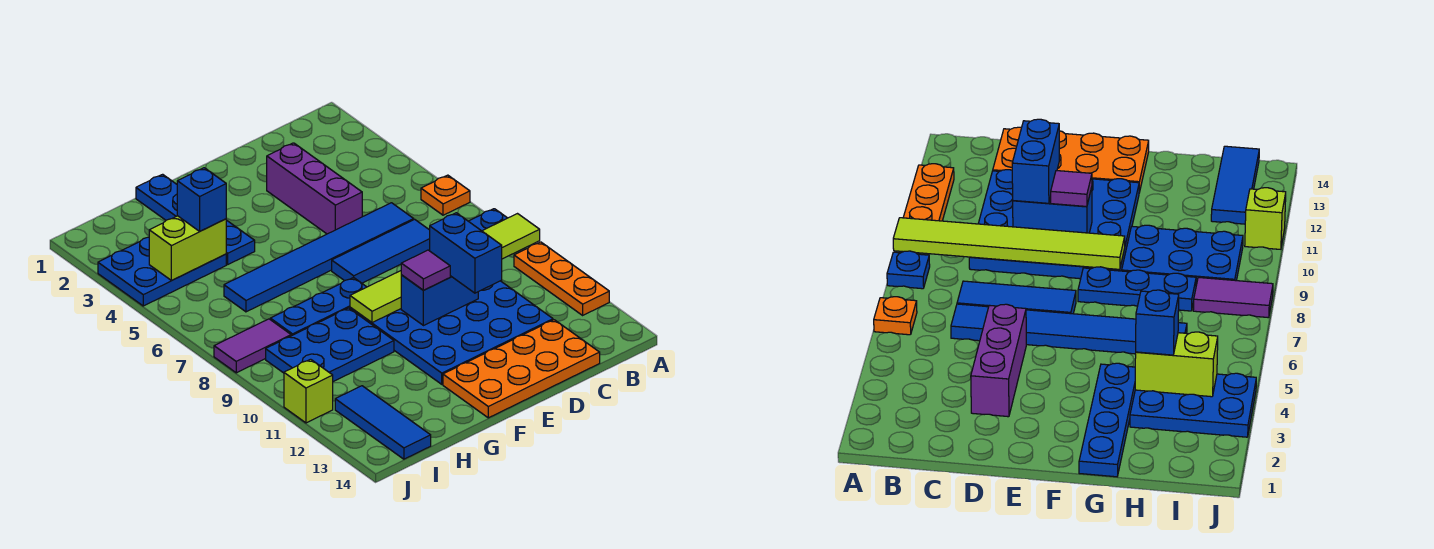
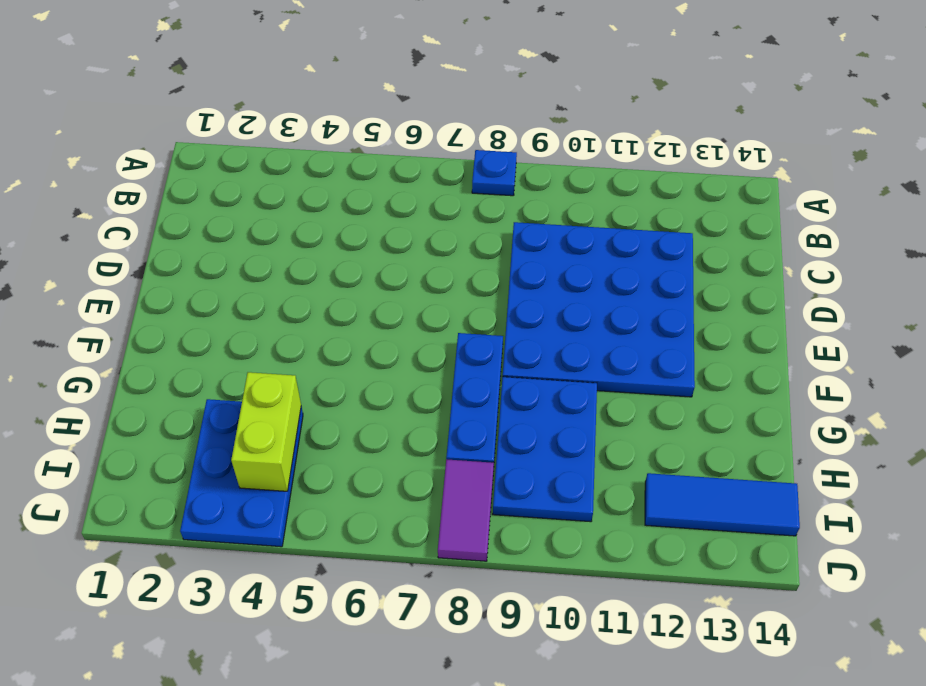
none -> orange 1x1 plate [421,175,470,215]
none -> orange 1x3 plate [514,242,609,315]
none -> blue 1x6 tile [224,203,414,312]

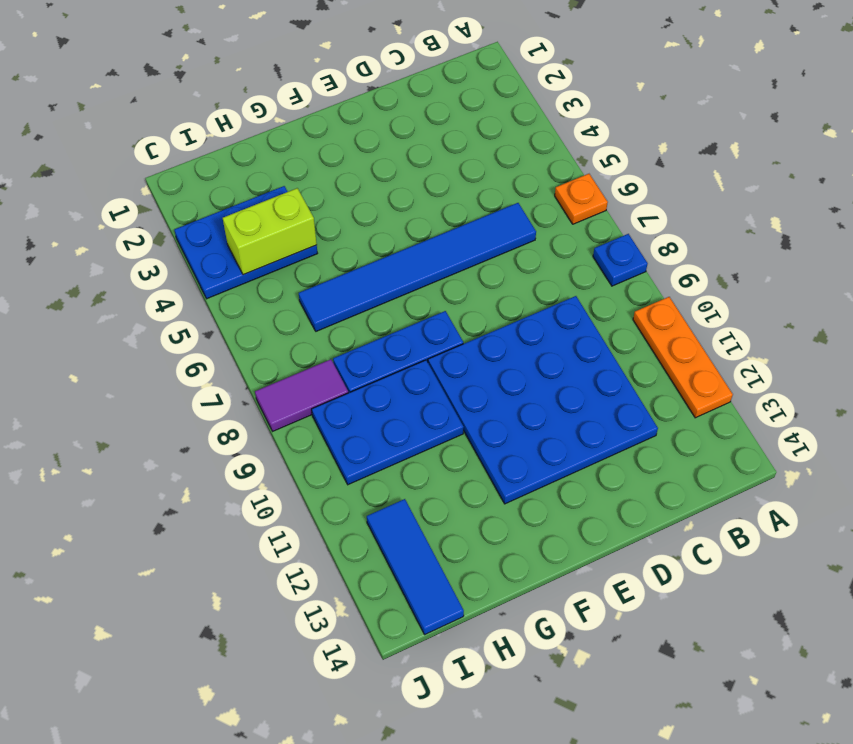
none -> blue 1x3 tile [332,219,430,283]
none -> orange 2x4 plate [443,320,600,418]
none -> purple 1x3 brick [267,143,362,234]

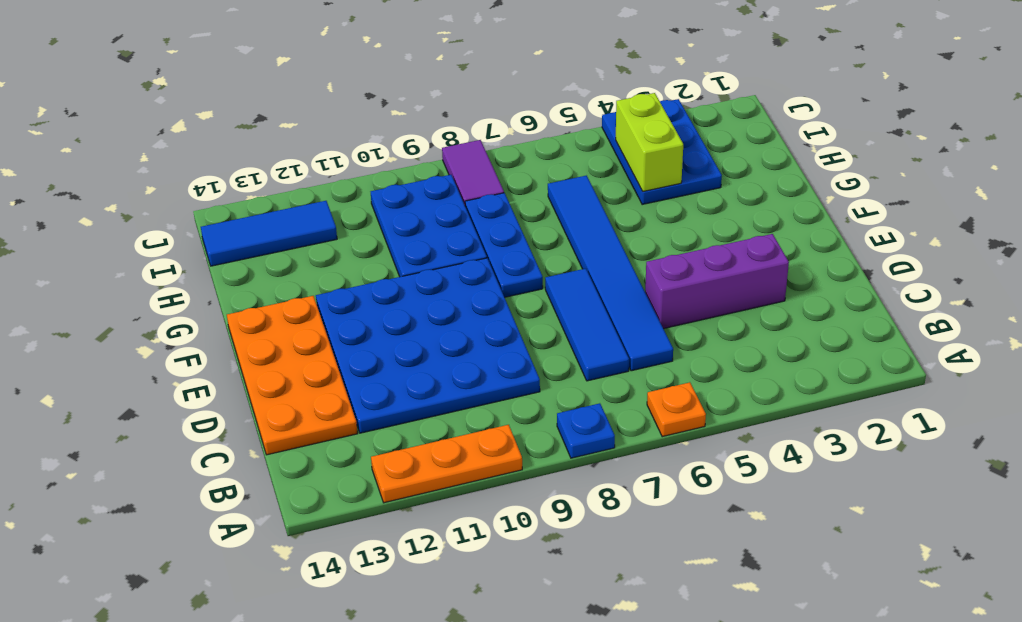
none -> blue 1x4 plate [136,174,255,264]
none -> lime 1x1 brick [284,359,333,423]
none -> lime 1x6 tile [350,214,540,323]

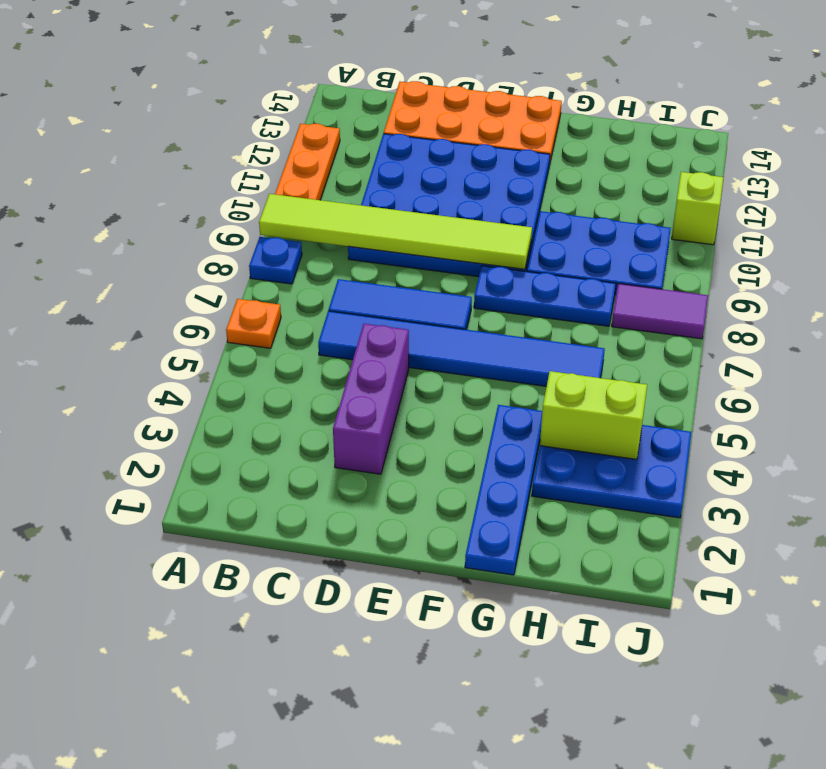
none -> blue 1x3 tile [335,386,431,459]
none -> blue 1x2 brick [401,275,478,326]
none -> blue 1x2 brick [429,213,502,293]

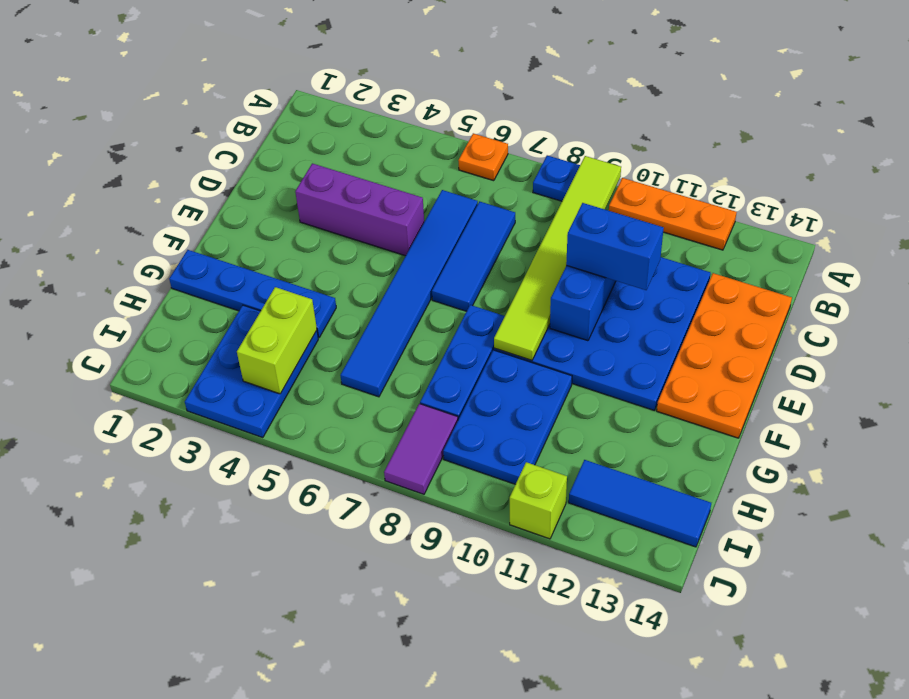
none -> purple 1x1 tile [401,250,450,290]
none -> blue 1x1 brick [177,168,226,231]

